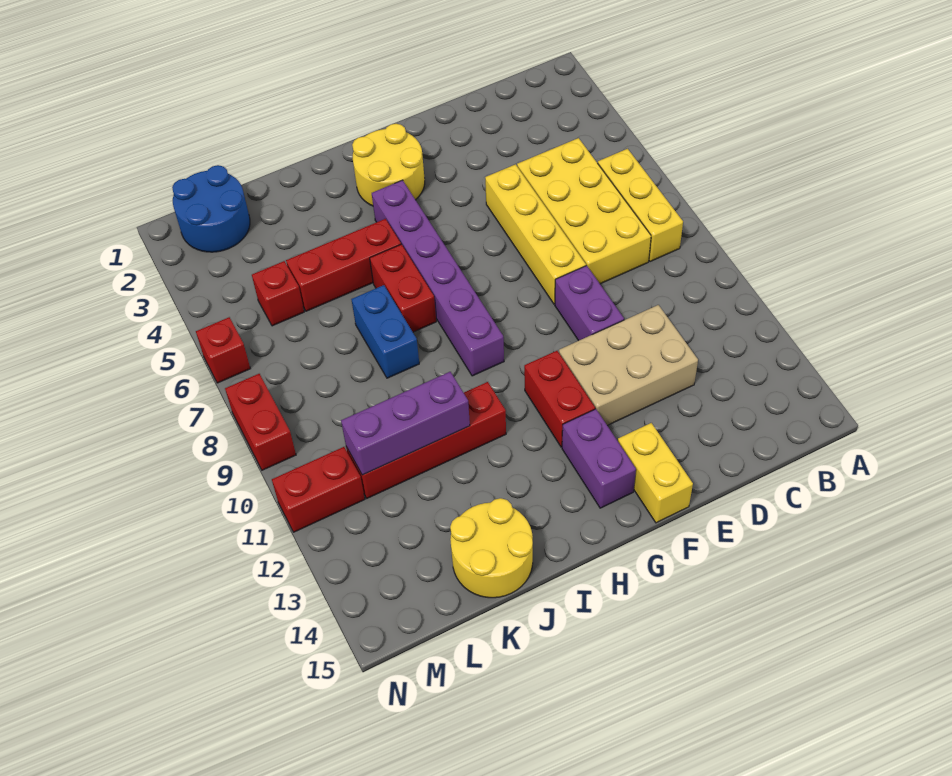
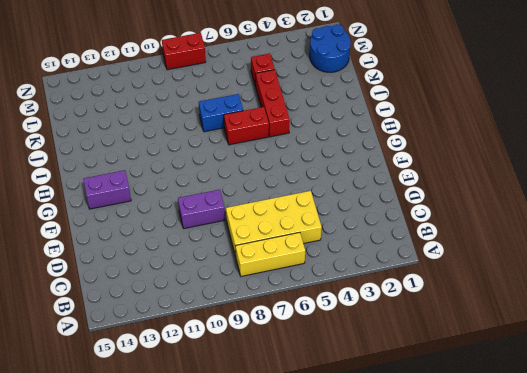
none -> tan 2x3 brick [559,305,698,426]
none -> yellow 1x4 brick [485,164,586,304]
none -> yellow 1x2 brick [618,423,693,523]

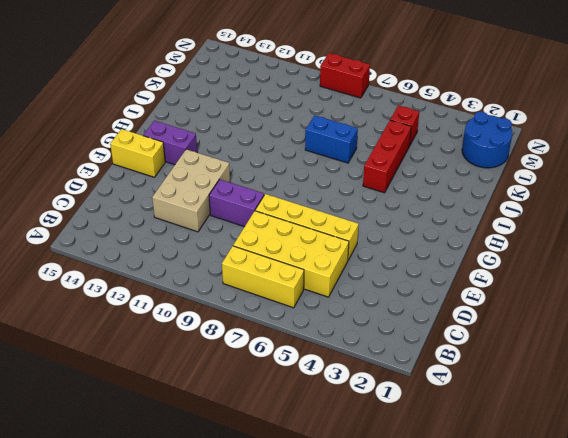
none -> yellow 2x2 round brick [352,124,425,206]
none -> red 1x2 brick [524,351,595,447]
none -> purple 1x6 brick [372,180,504,376]

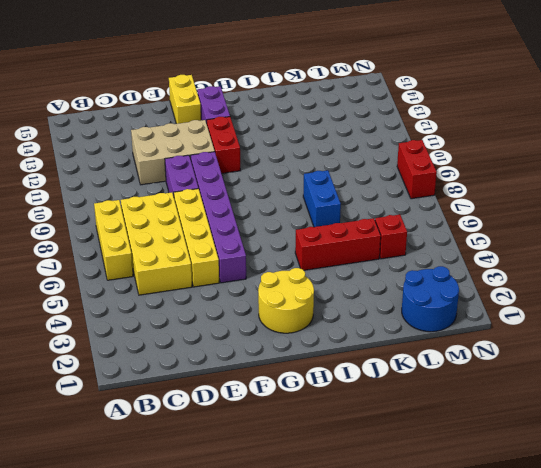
purple 1x6 brick [191,152,246,283] -> purple 1x6 brick moved to [372,180,504,376]
none -> red 1x2 brick [370,244,436,332]
none -> red 1x4 brick [346,382,506,498]
none -> yellow 2x2 round brick [450,498,533,598]

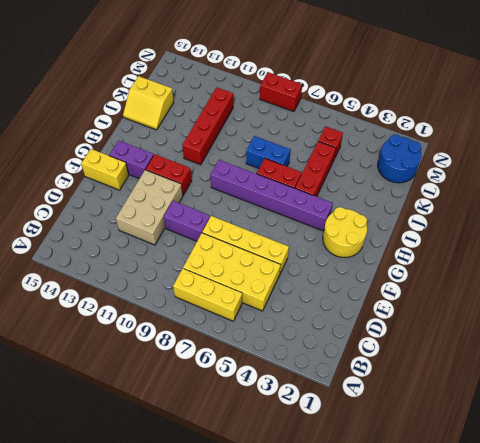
yellow 2x2 slope [123,76,174,130] -> yellow 2x2 round brick [450,498,533,598]
none -> red 1x2 brick [272,447,365,532]
none -> red 1x1 brick [196,317,250,383]
none -> purple 1x3 brick [341,372,470,475]

